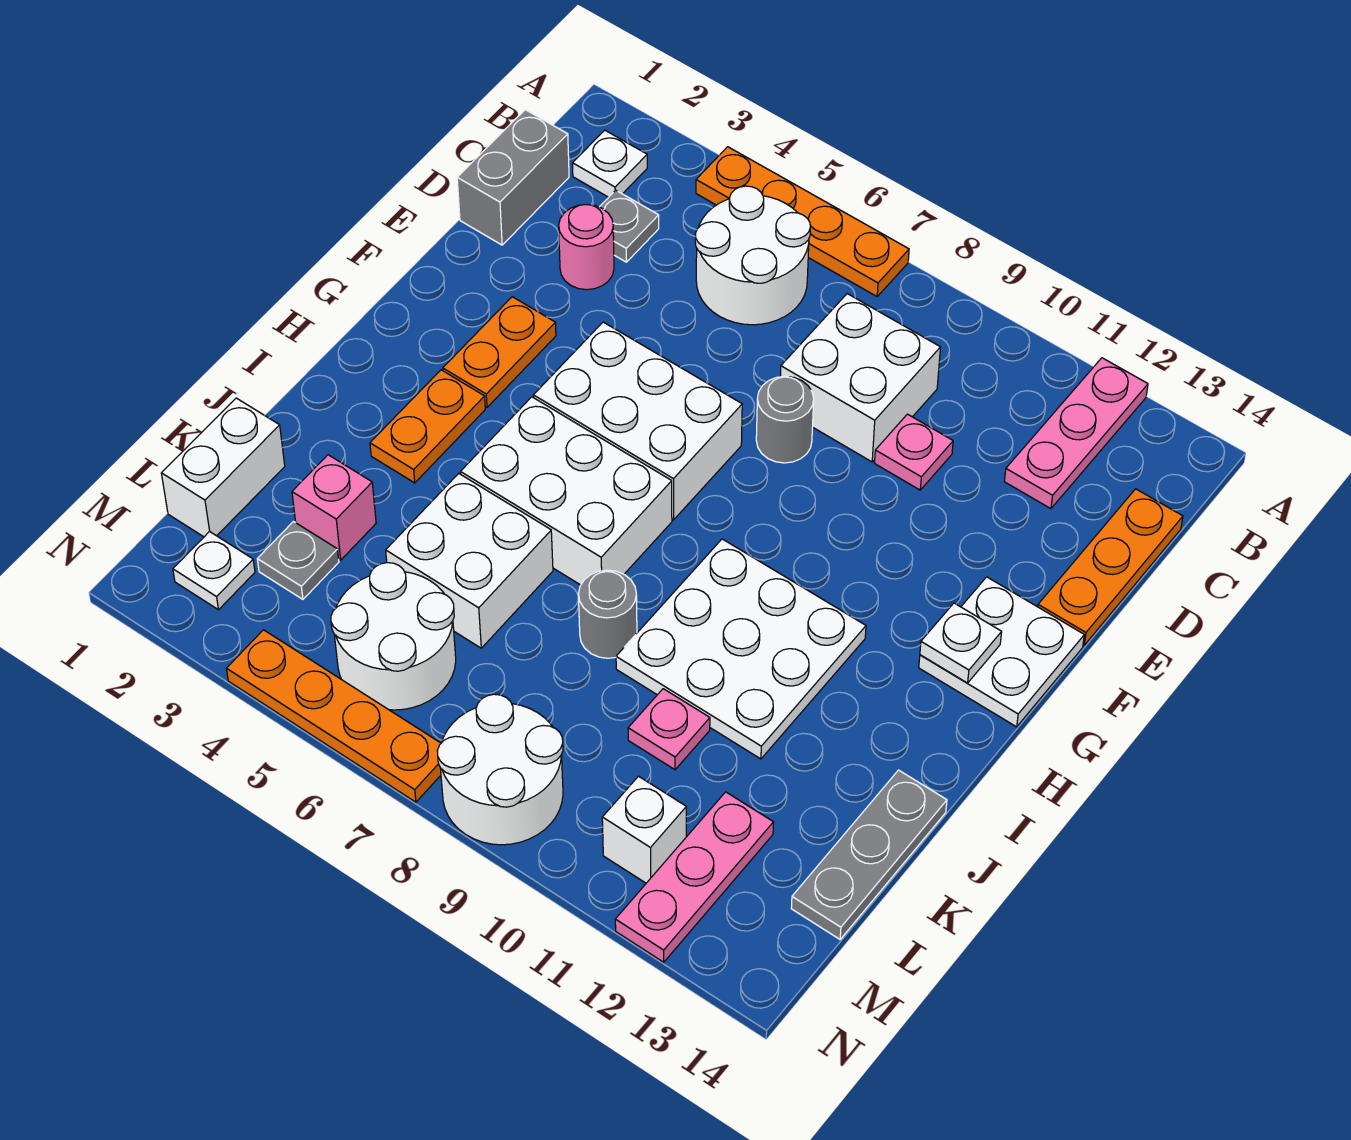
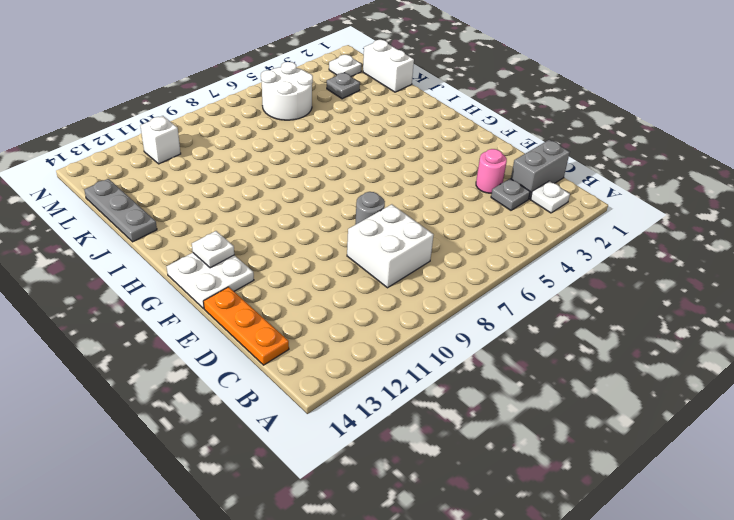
grey 1x2 brick [511,140,570,199] -> grey 1x2 brick turned to [457,110,569,245]
none -> orange 1x4 plate [696,147,909,296]
none -> pink 1x3 plate [1004,358,1148,509]
none -> white 2x2 round brick [695,186,810,325]
none -> pink 1x1 plate [875,414,953,490]

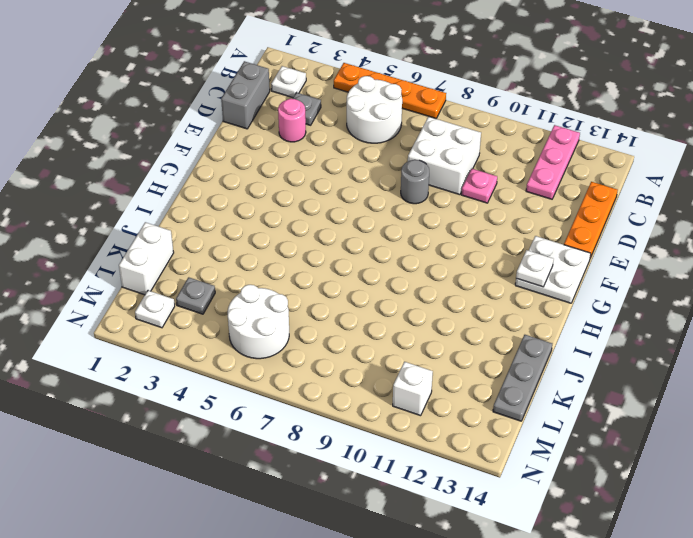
none -> orange 1x2 plate [443,297,556,407]
none -> white 2x3 brick [533,322,742,520]
none -> orange 1x2 plate [370,370,485,483]
none -> white 2x3 brick [461,397,672,585]

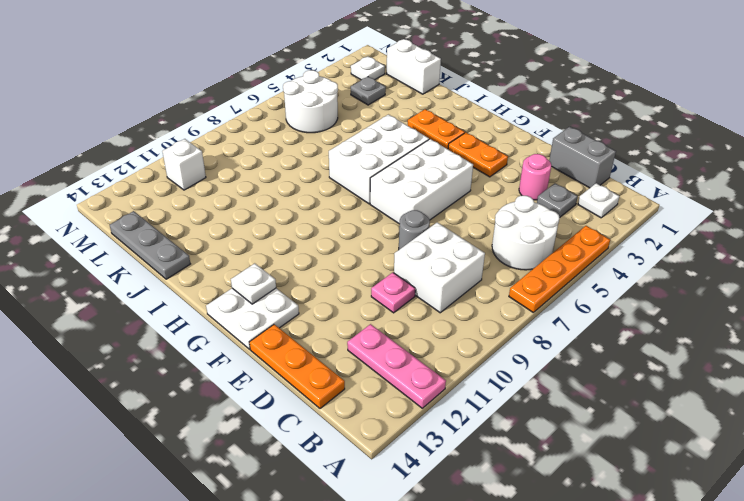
none -> white 3x3 plate [616,539,866,759]
none -> white 2x2 brick [386,473,553,648]
none -> grey 1x1 round brick [578,570,637,658]
none -> pink 1x1 brick [292,455,376,560]

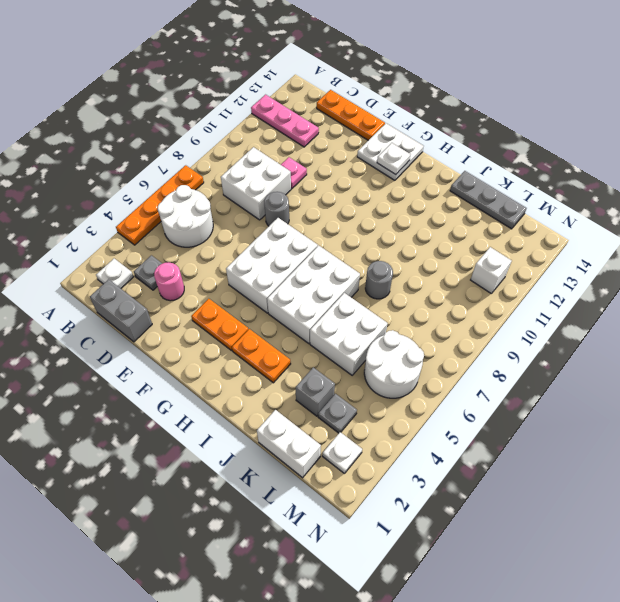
grey 1x1 brick [296,367,335,416] -> pink 1x1 brick [292,455,376,560]
none -> white 3x3 plate [616,539,866,759]
none -> pink 1x1 plate [628,689,710,770]
none -> pink 1x3 plate [615,792,773,962]
none -> white 2x2 round brick [437,694,563,845]

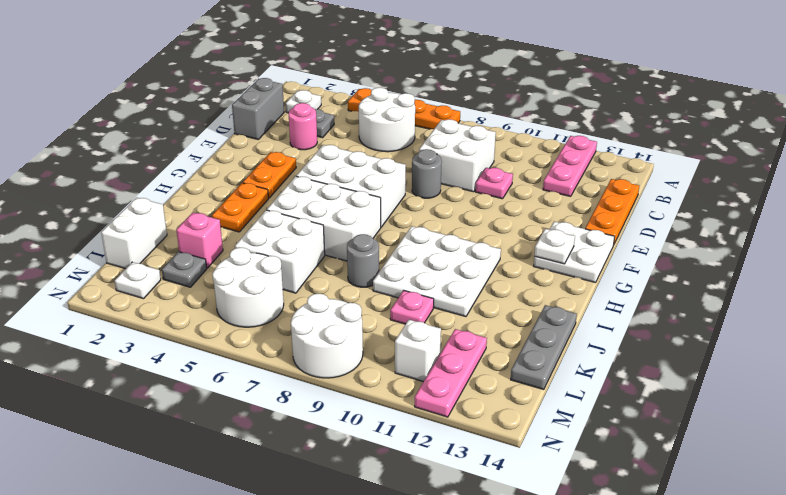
none -> orange 1x4 plate [226,630,441,802]

